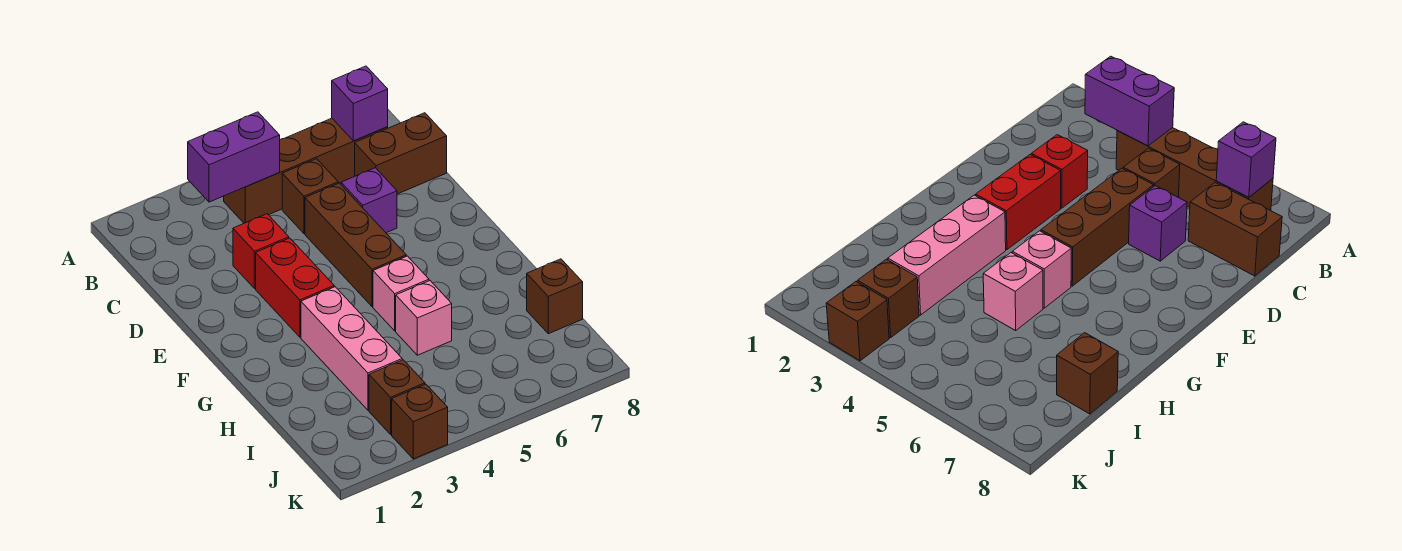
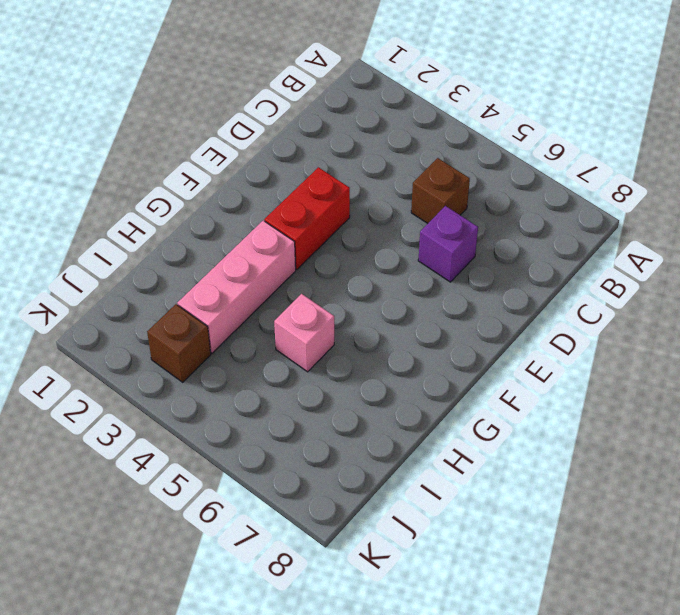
none -> brown 1x4 brick [224,118,388,223]
none -> brown 1x2 brick [355,113,447,194]
none -> red 1x1 brick [233,214,289,289]

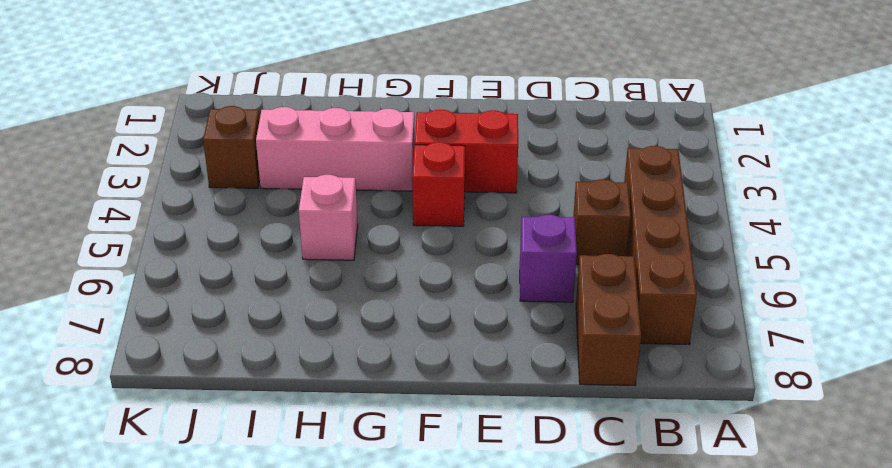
red 1x1 brick [412,142,465,226] -> red 1x1 brick moved to [233,214,289,289]
none -> brown 1x3 brick [305,183,406,307]
none -> pink 1x1 brick [373,256,429,331]
none -> brown 1x1 brick [527,259,583,334]

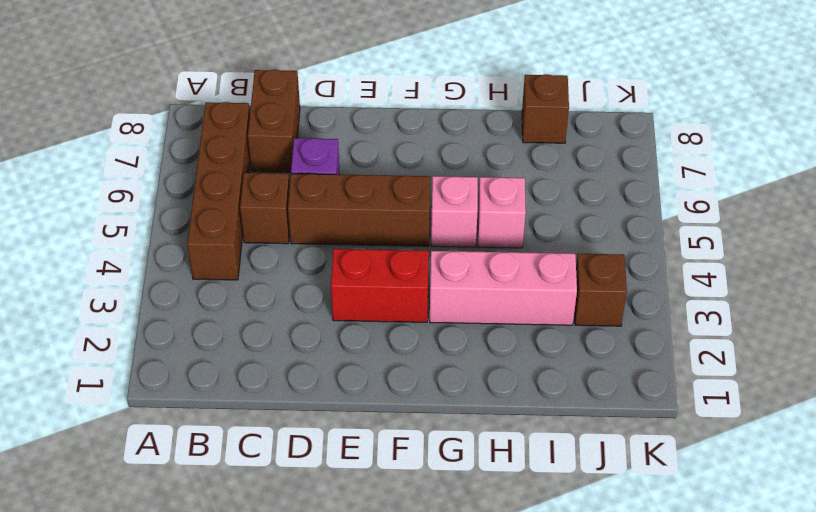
none -> red 1x1 brick [233,214,289,289]
none -> brown 1x1 brick [392,384,448,459]
none -> purple 1x2 brick [188,112,280,202]

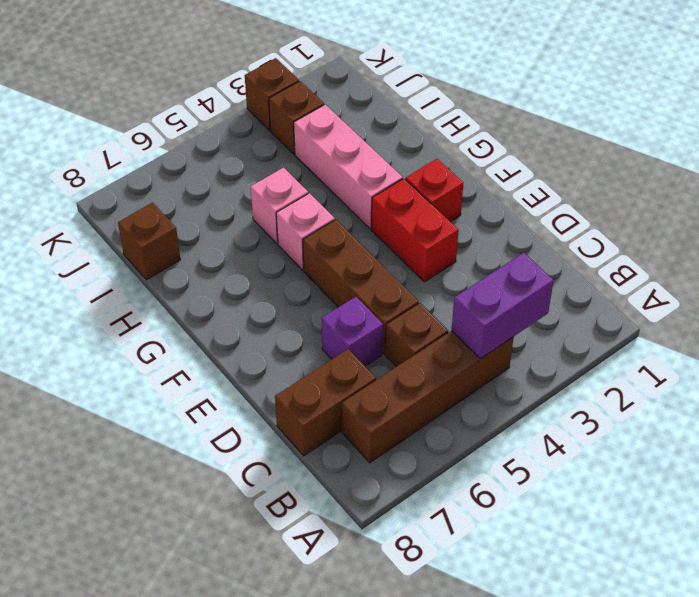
red 1x1 brick [406,159,463,222] -> red 1x1 brick moved to [233,214,289,289]
none -> purple 1x1 brick [332,66,388,141]

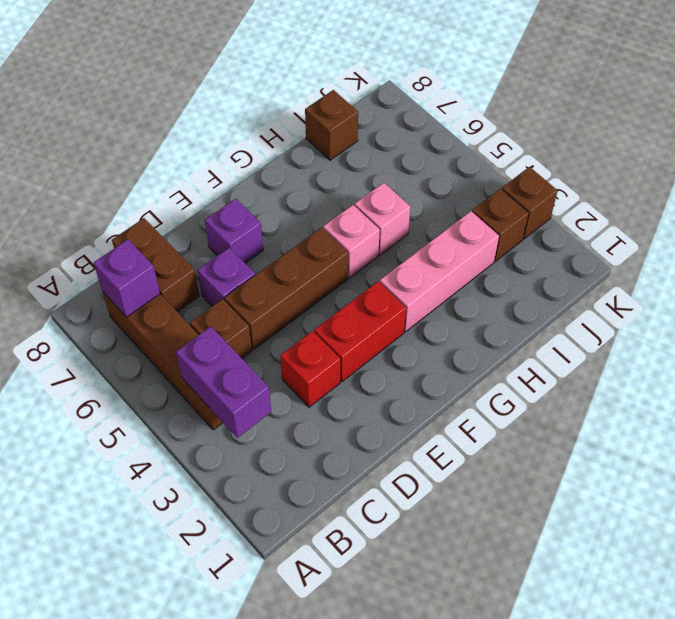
purple 1x1 brick [205,199,263,263] -> none

